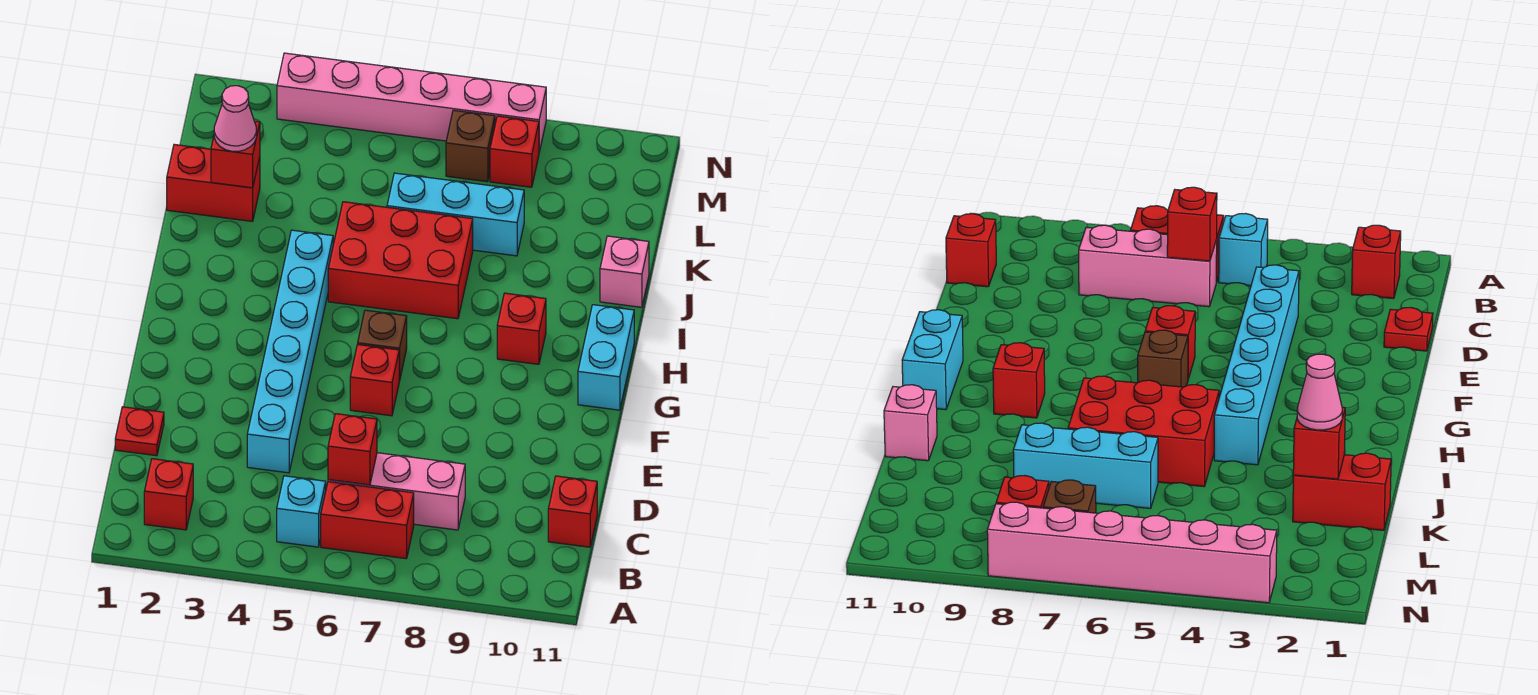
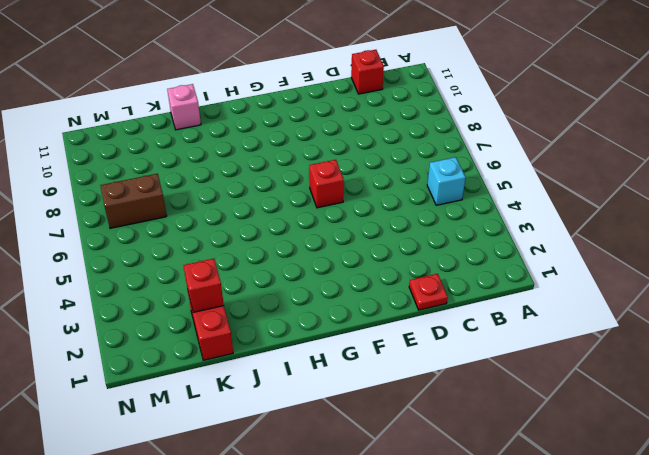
brown 1x2 brick [100,174,167,228] -> brown 1x1 brick [446,110,495,182]
none -> red 1x1 brick [144,459,193,530]
none -> red 1x2 brick [321,482,414,559]
none -> pink 1x3 brick [328,453,465,530]

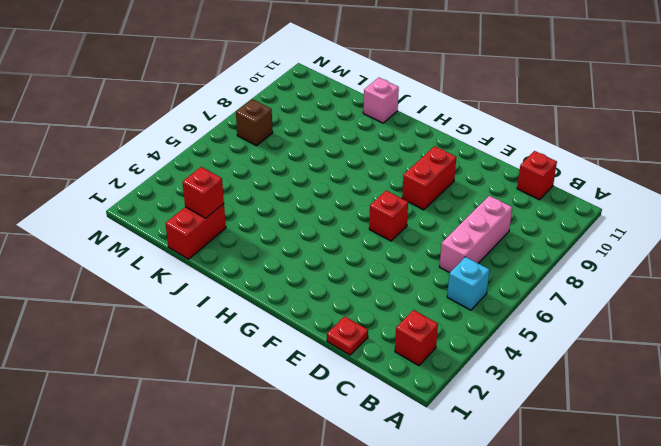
red 1x2 brick [402,146,456,210] -> red 1x2 brick moved to [321,482,414,559]
none -> cyan 1x6 brick [247,230,333,473]
none -> brown 1x1 brick [358,310,407,381]
none -> cyan 1x2 brick [578,305,634,410]

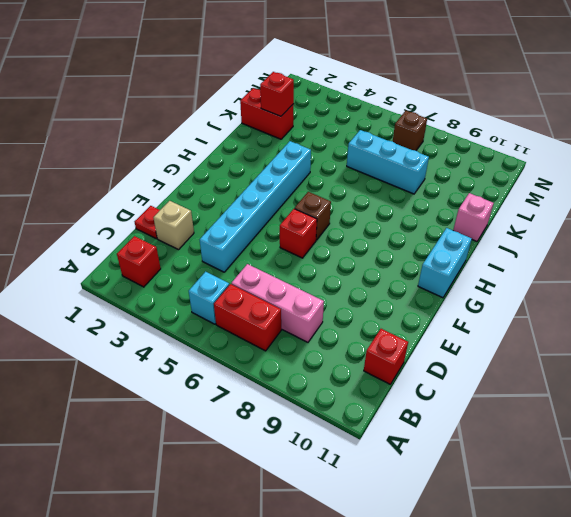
tan 1x1 brick [153,201,194,250] -> none
none -> red 1x1 brick [497,293,546,364]
none -> red 2x3 brick [328,202,473,319]
none -> red 1x1 brick [490,116,539,187]

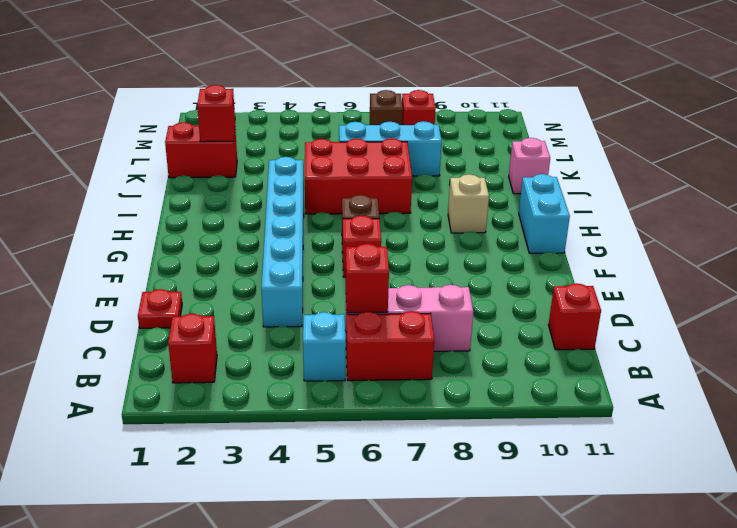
tan 1x1 brick [448,174,489,233] -> red 1x1 brick [497,293,546,364]
none -> pink 1x6 brick [277,53,546,152]
none -> pink 1x1 cone [214,86,256,151]

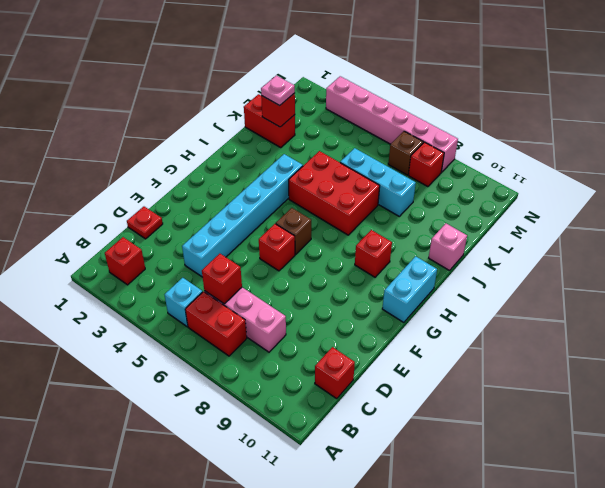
pink 1x1 plate [261,76,295,106] -> pink 1x1 cone [214,86,256,151]

